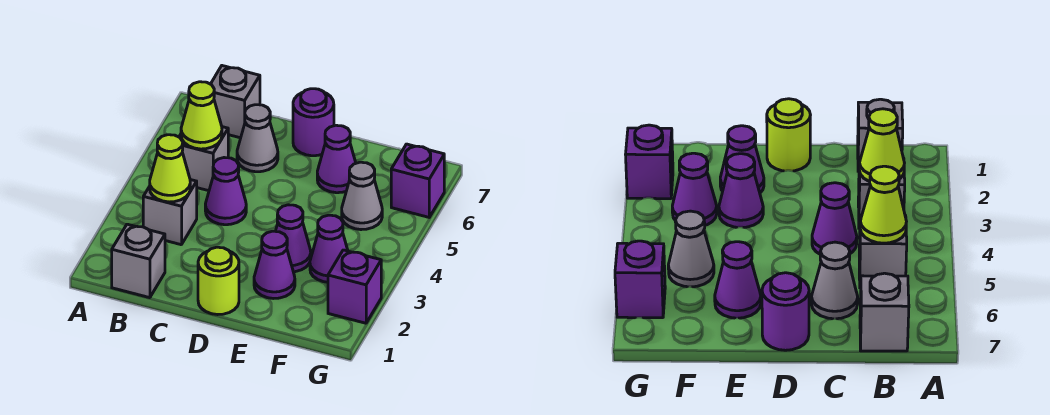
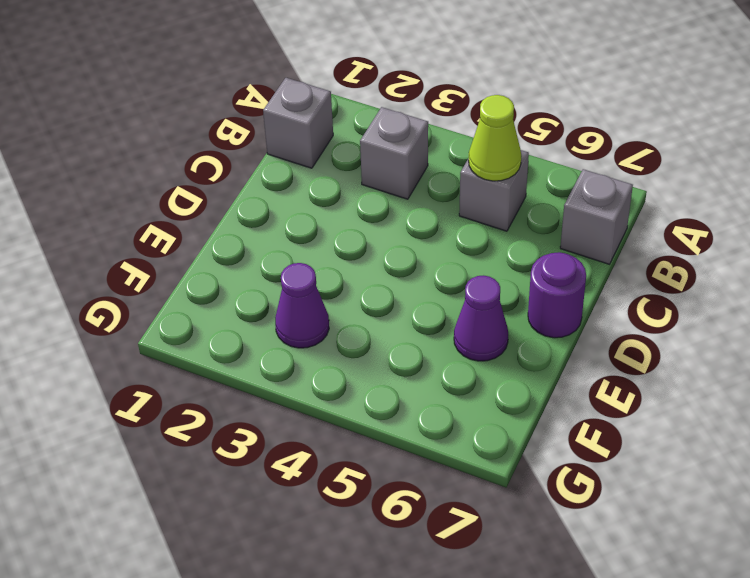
none -> purple 1x1 cone [205,158,246,225]
none -> grey 1x1 cone [237,105,278,172]
none -> lime 1x1 round brick [198,247,239,315]

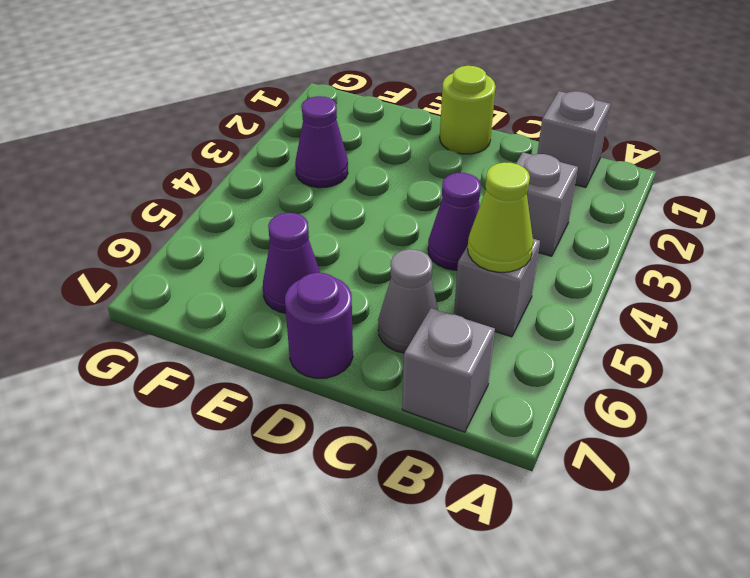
none -> purple 1x1 cone [254,231,295,299]
none -> purple 1x1 cone [276,205,311,272]
none -> grey 1x1 cone [342,162,382,230]

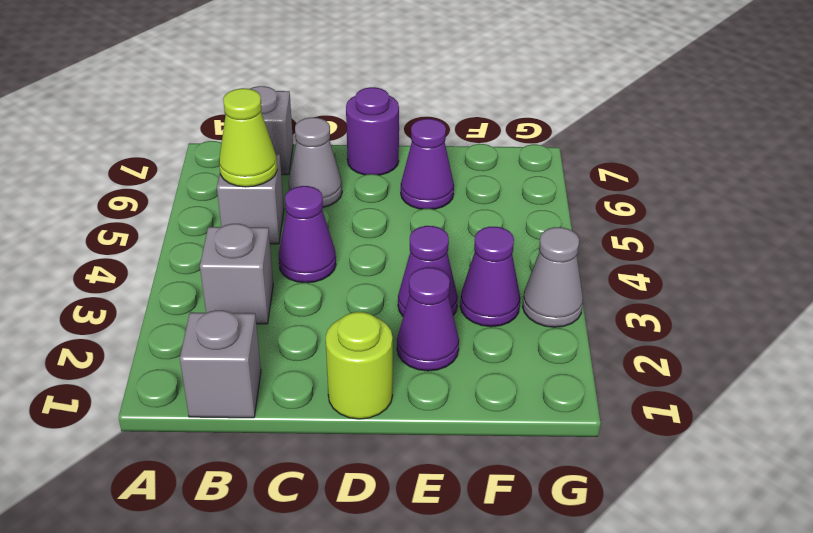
grey 1x1 cone [523,227,583,327] -> grey 1x1 cone moved to [342,162,382,230]
none -> purple 1x1 brick [328,250,381,323]
none -> purple 1x1 brick [391,144,444,217]
none -> lime 1x1 cone [150,135,190,202]

